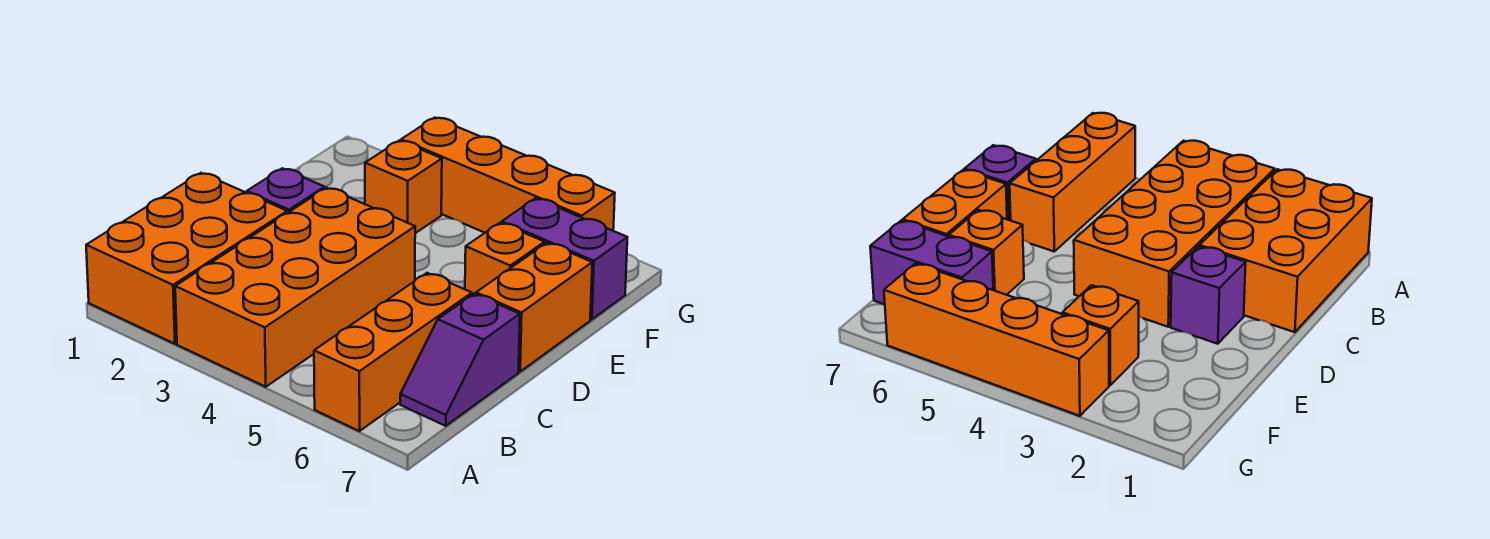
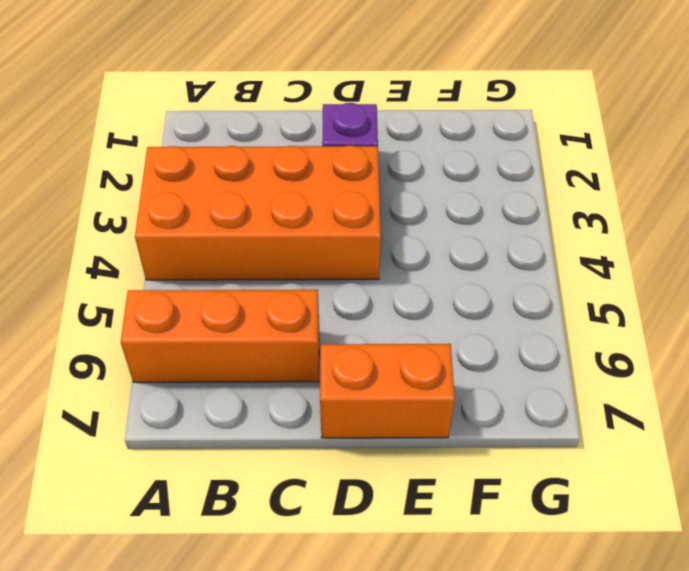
none -> orange 2x3 brick [86,173,287,344]
none -> purple 1x2 slope [400,294,520,426]

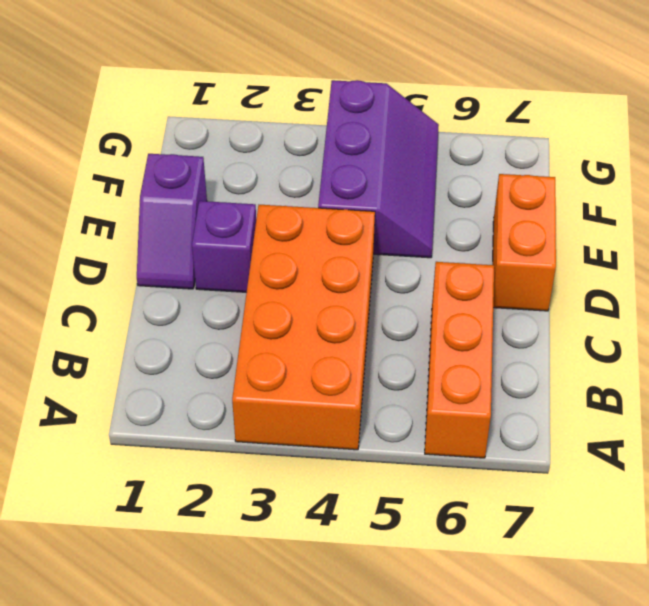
purple 1x2 slope [137,154,207,289] -> purple 1x2 slope moved to [400,294,520,426]
purple 2x3 slope [318,80,439,258] -> orange 1x4 brick [401,118,615,233]
none -> orange 2x3 brick [86,173,287,344]
none -> orange 1x1 brick [465,223,545,295]

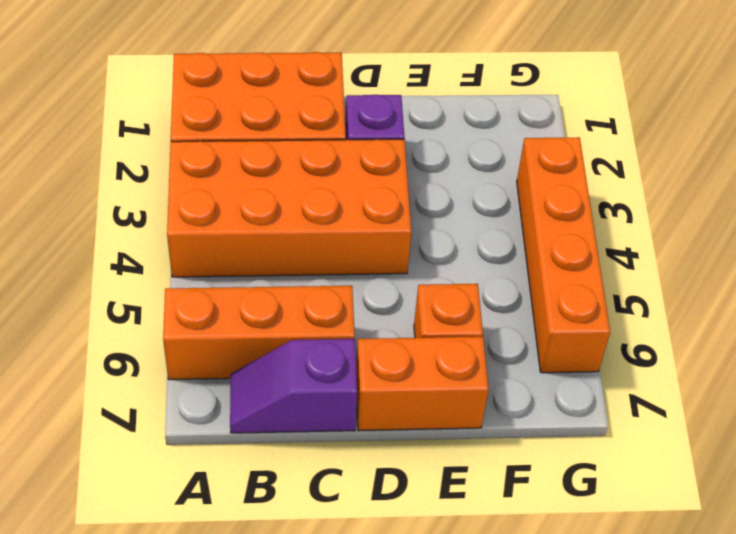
none -> orange 1x1 brick [365,140,442,233]
none -> purple 1x2 brick [502,198,627,319]

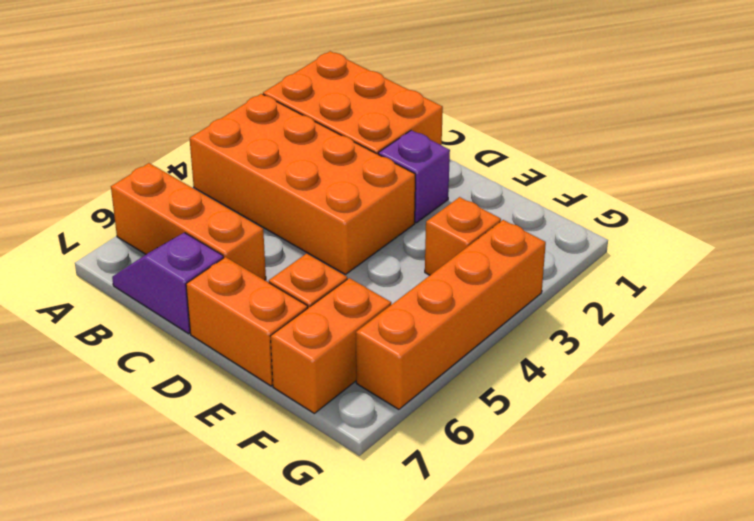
orange 1x2 brick [271,278,391,413] -> purple 1x2 brick [502,198,627,319]

